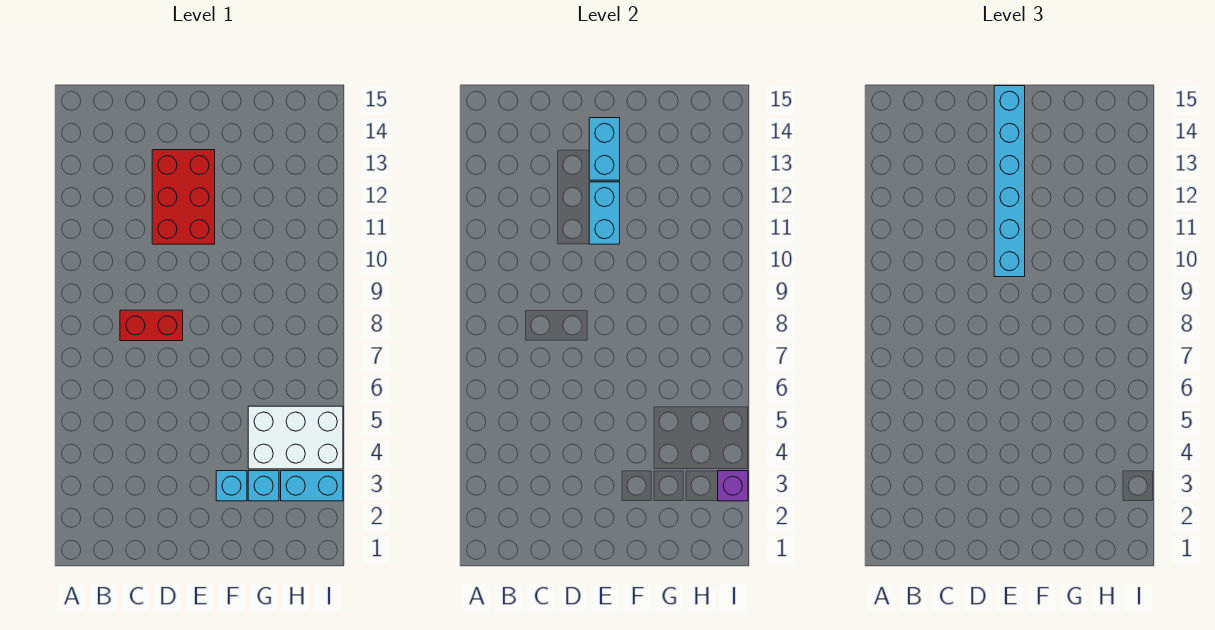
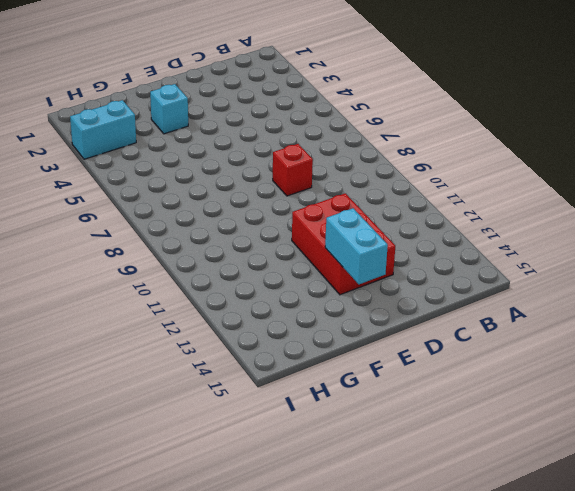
red 1x1 brick [273,144,313,196] -> red 1x2 brick [120,310,183,341]
none -> cyan 1x1 brick [248,471,279,501]
none -> white 2x3 brick [248,406,343,469]

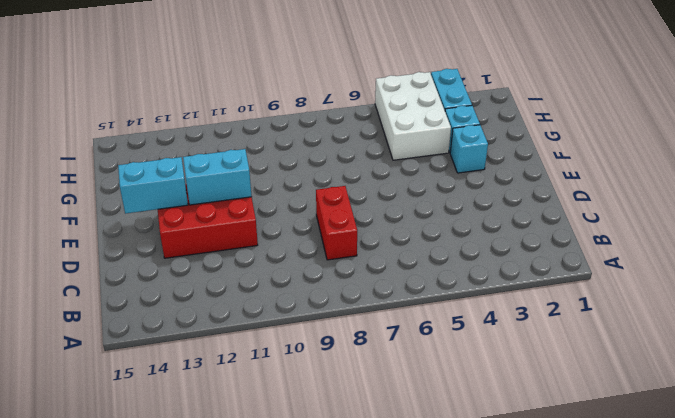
none -> purple 1x1 brick [718,471,748,501]
none -> cyan 1x6 brick [994,86,1025,277]

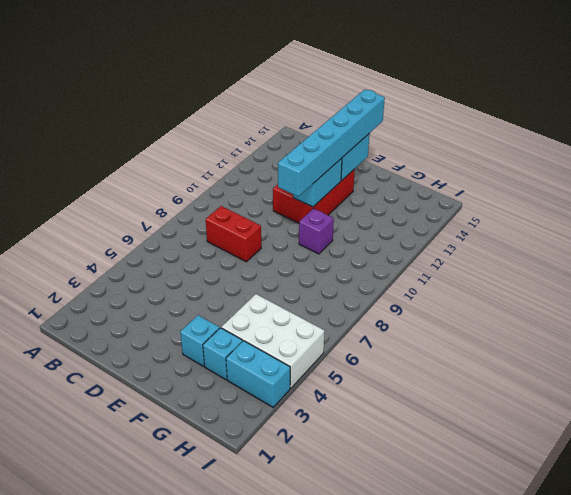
purple 1x1 brick [299,209,334,254] -> purple 1x1 brick moved to [718,471,748,501]

